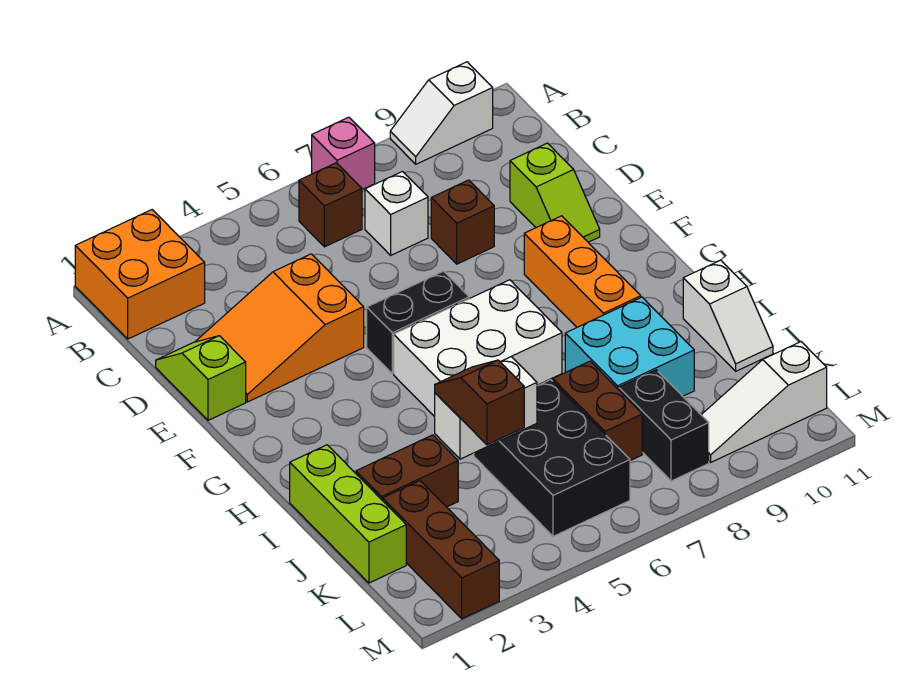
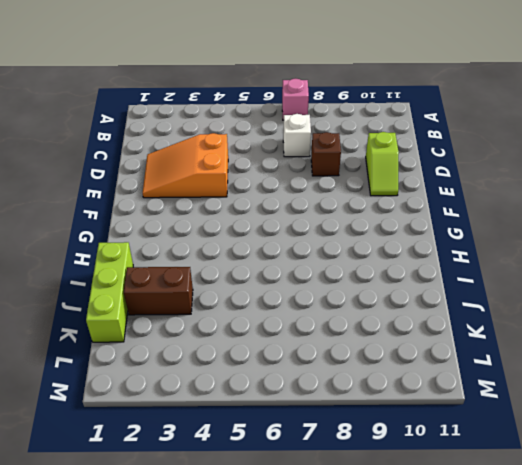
none -> orange 2x2 brick [75,210,205,339]
none -> white 1x2 slope [390,62,493,164]
none -> brown 1x1 brick [299,163,362,247]

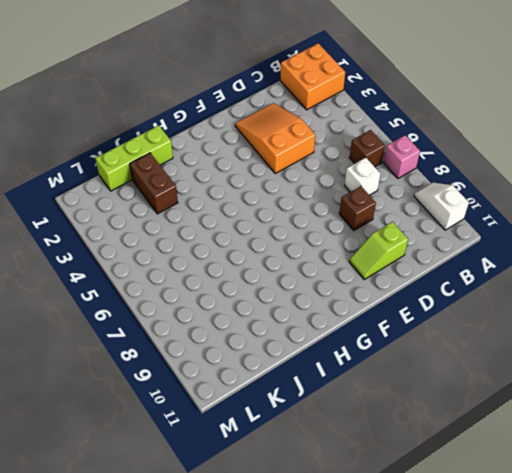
none -> lime 1x2 slope [156,336,246,420]
none -> black 1x2 brick [367,271,469,374]
none -> orange 1x3 brick [524,216,641,327]

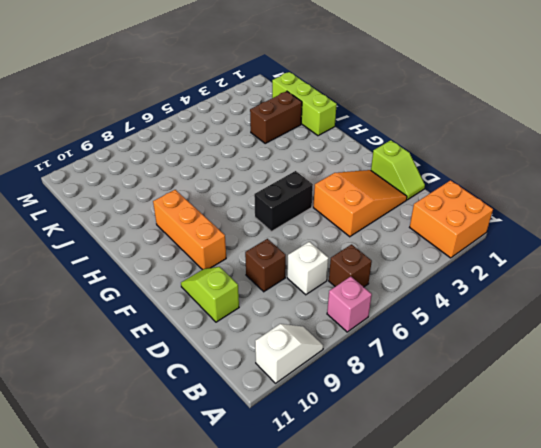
none -> white 2x3 brick [394,280,562,417]
none -> cyan 2x2 brick [565,297,694,396]
none -> white 1x2 slope [683,260,773,371]

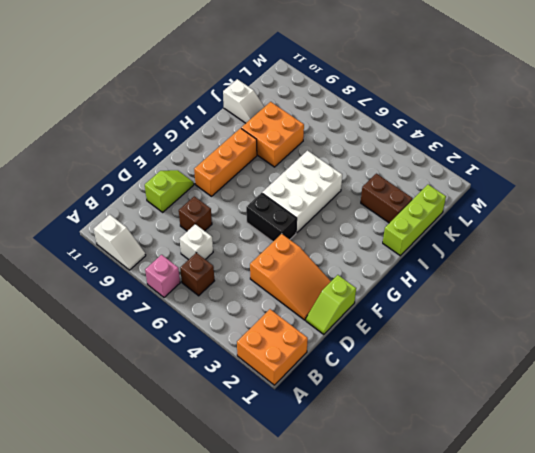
white 2x3 brick [262,151,342,233] -> white 2x3 brick turned to [394,280,562,417]
orange 2x2 brick [241,102,304,167] -> cyan 2x2 brick [565,297,694,396]
white 1x2 slope [223,79,264,123] -> white 1x2 slope turned to [683,260,773,371]
none -> black 2x3 brick [474,380,630,536]
none -> brown 1x2 brick [553,361,642,461]
none -> brown 1x3 brick [383,481,499,619]

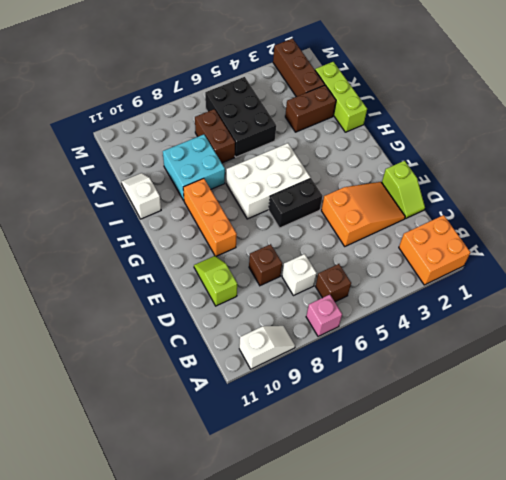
none -> black 1x2 brick [619,370,709,481]
none -> white 1x3 slope [702,342,827,462]
none -> white 1x2 brick [435,357,537,459]

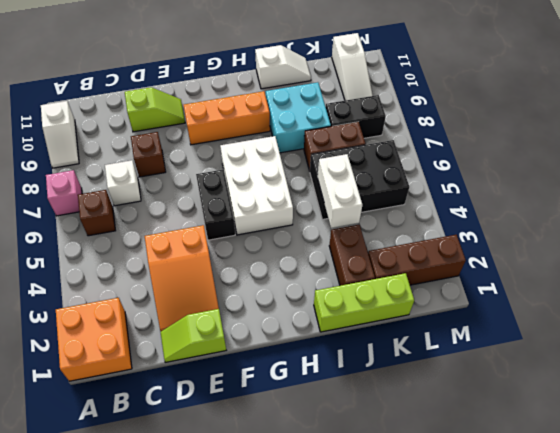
none -> brown 1x2 slope [435,360,524,445]

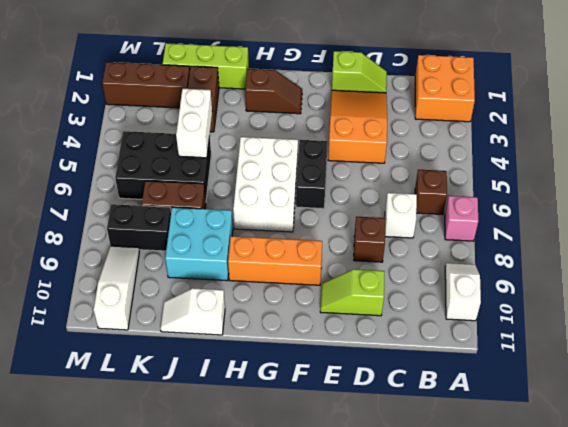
brown 1x2 slope [245,69,302,114] -> brown 1x2 slope moved to [435,360,524,445]

